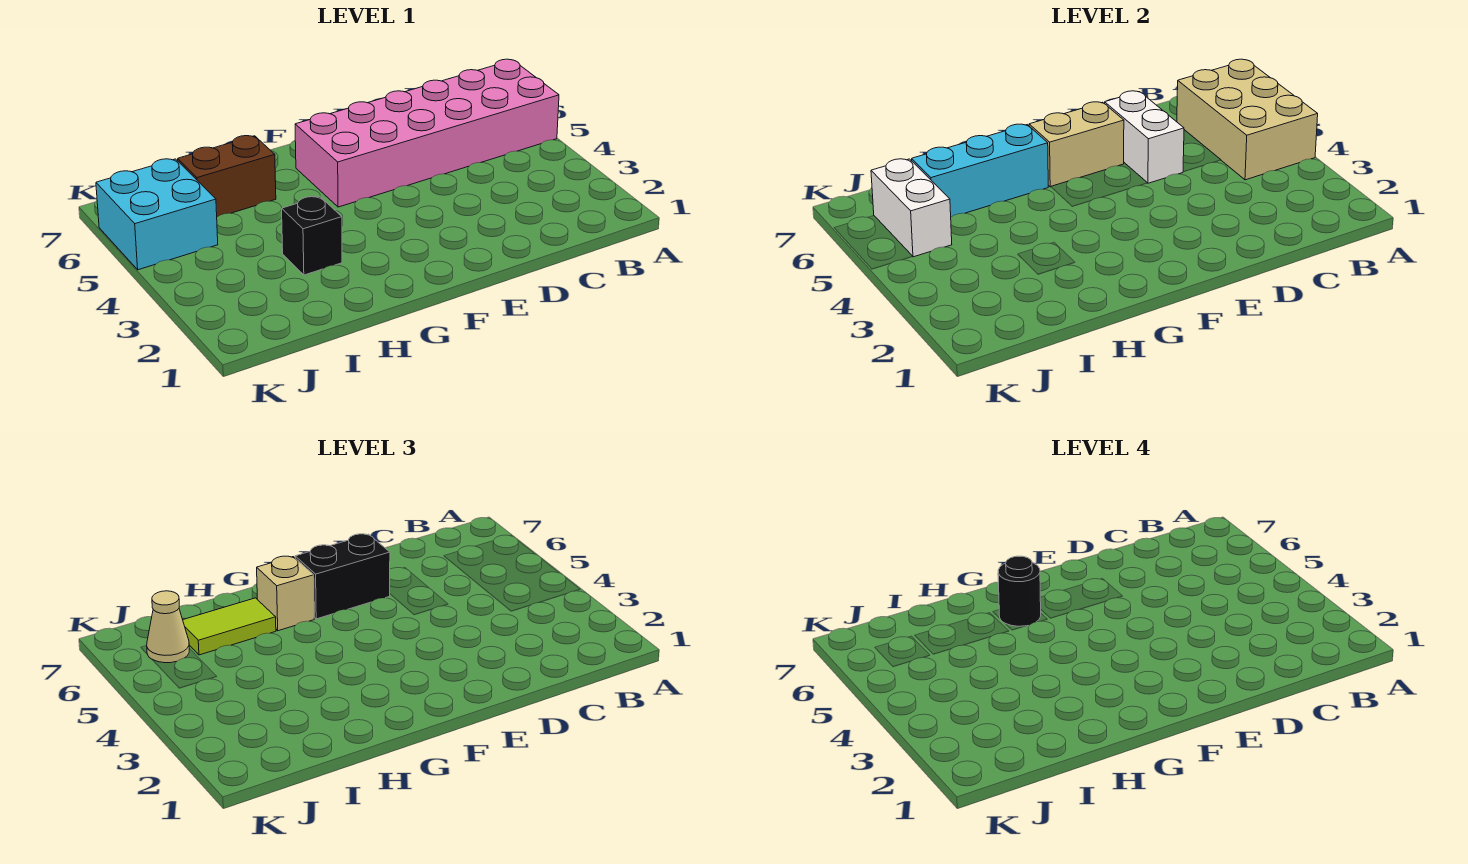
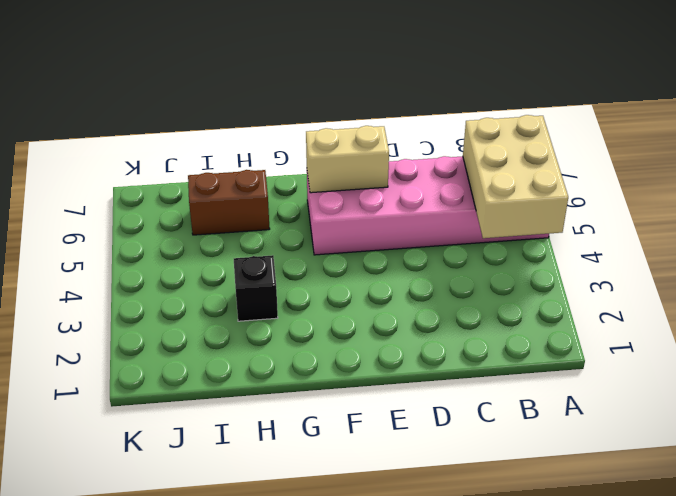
none -> cyan 2x2 brick [96,159,218,270]
none -> white 1x2 brick [1105,91,1184,183]
none -> cyan 1x3 brick [912,124,1048,217]

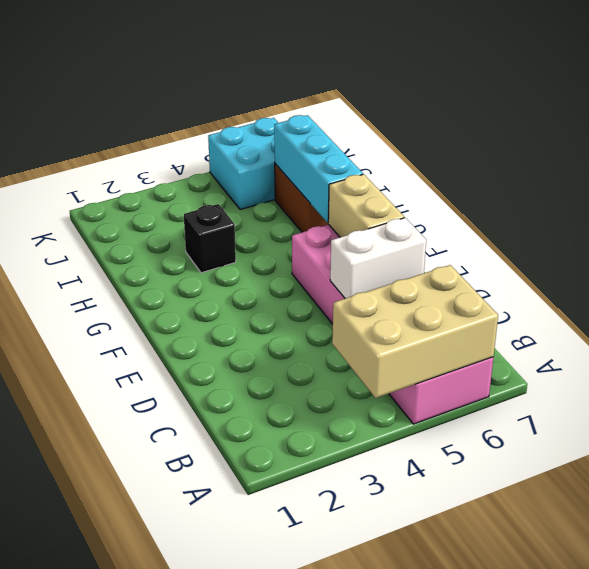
none -> white 1x2 brick [871,159,952,257]
none -> black 1x2 brick [295,534,390,619]
none -> tan 1x1 brick [257,556,314,631]

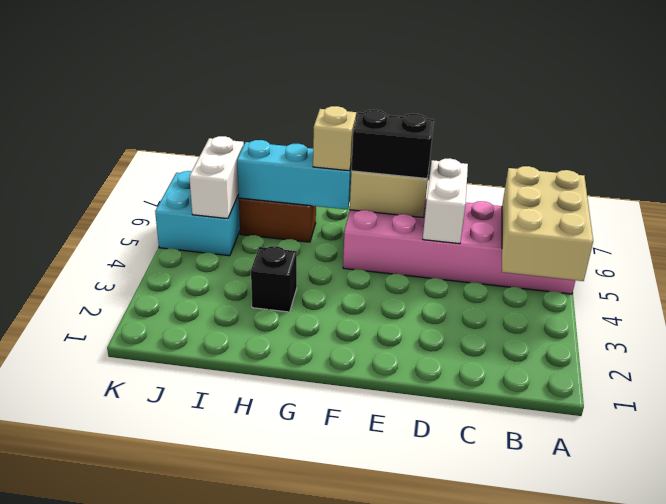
none -> lime 1x2 tile [183,598,276,655]
none -> tan 1x1 cone [147,591,189,663]
none -> black 1x1 round brick [998,556,1041,626]

